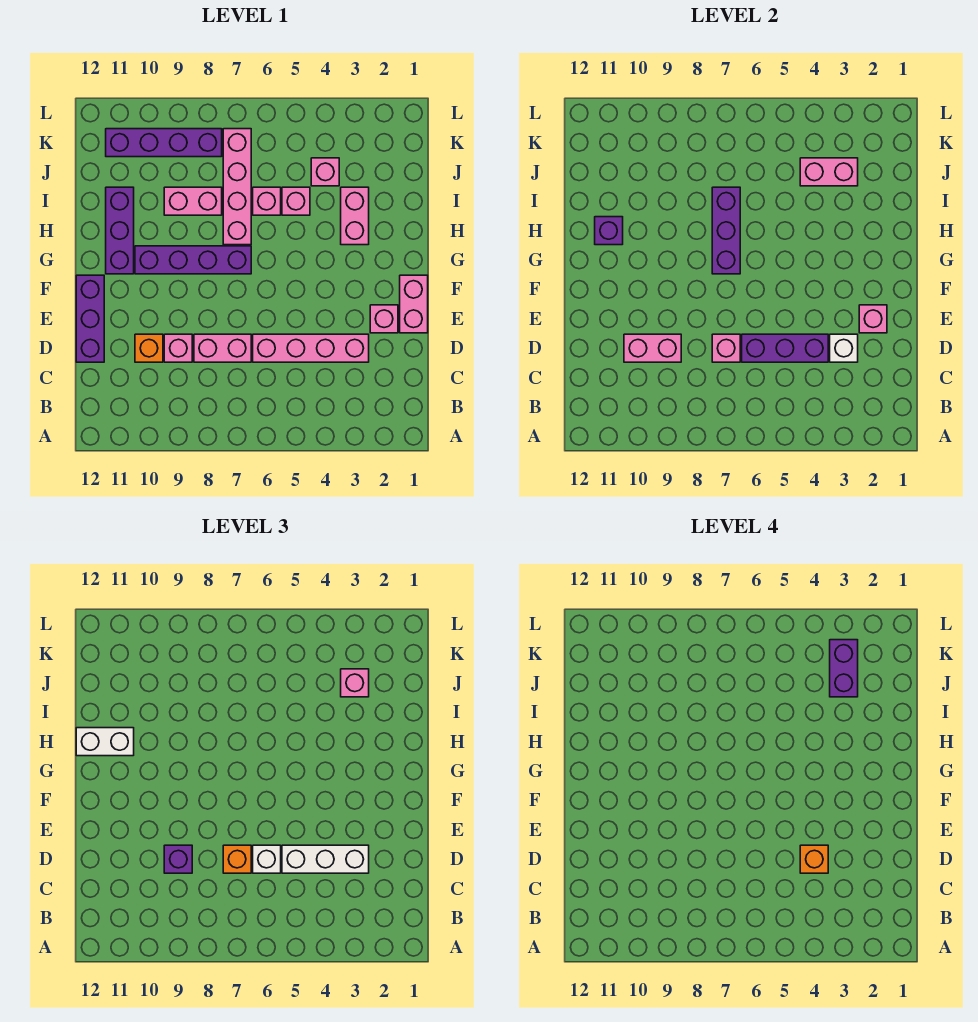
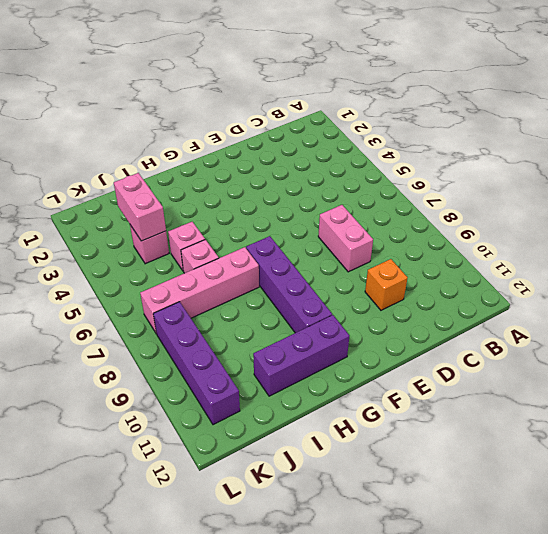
none -> pink 1x4 brick [253,334,369,362]
none -> pink 1x1 brick [164,334,192,362]
none -> purple 1x3 brick [76,275,104,362]
none -> pink 1x2 brick [400,275,428,333]

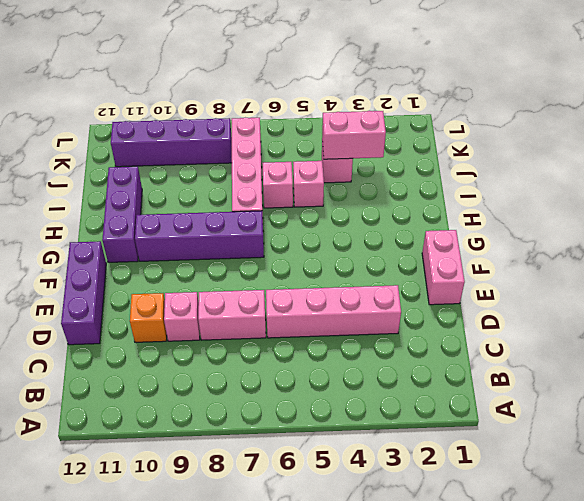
none -> pink 1x1 brick [370,305,398,333]
none -> pink 1x2 brick [341,187,369,245]
none -> pink 1x2 brick [164,187,222,215]
none -> white 1x1 brick [830,334,858,362]

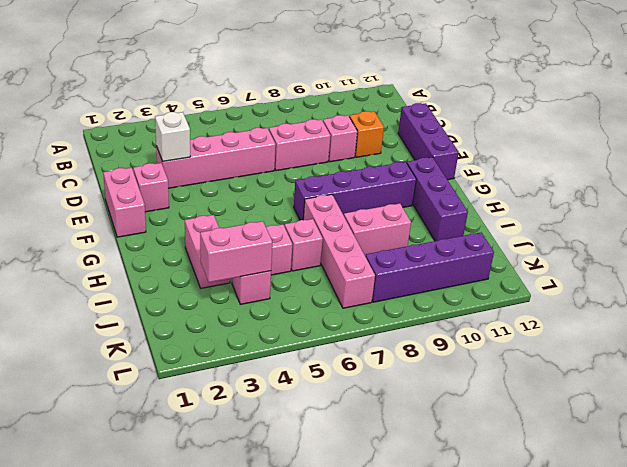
none -> purple 1x3 brick [742,334,828,362]
none -> pink 1x1 brick [712,334,740,362]
none -> pink 1x2 brick [624,334,681,362]
none -> pink 1x1 brick [859,305,887,333]

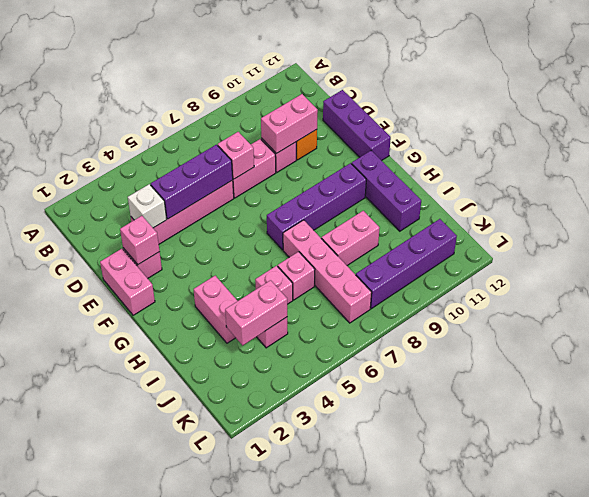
none -> purple 1x3 brick [712,187,740,274]
none -> purple 1x1 brick [595,217,623,245]
none -> white 1x3 brick [282,845,369,873]
none -> white 1x1 brick [253,845,281,873]

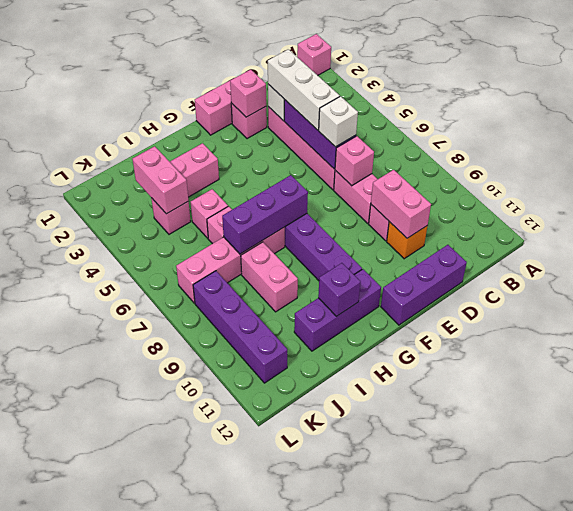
pink 1x1 brick [297,34,331,75] -> pink 1x1 brick moved to [341,669,369,697]
none -> orange 1x1 brick [223,845,251,873]
none -> purple 1x1 brick [164,845,192,873]
none -> white 1x2 brick [76,728,134,756]
none -> orange 1x1 brick [800,845,828,873]

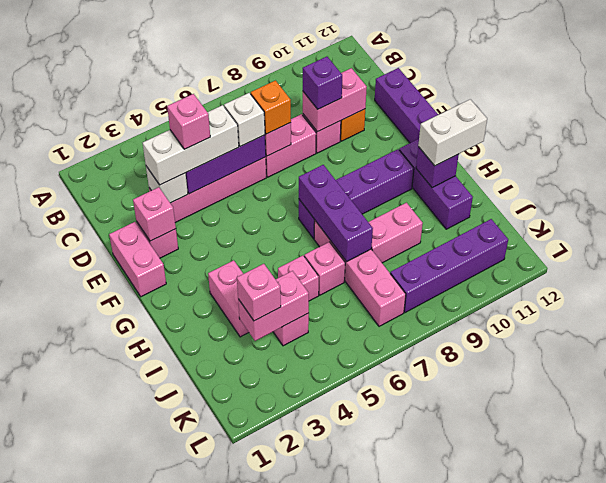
pink 1x1 brick [167,94,210,149] -> orange 1x1 brick [800,845,828,873]
none -> purple 1x2 brick [830,640,858,697]

